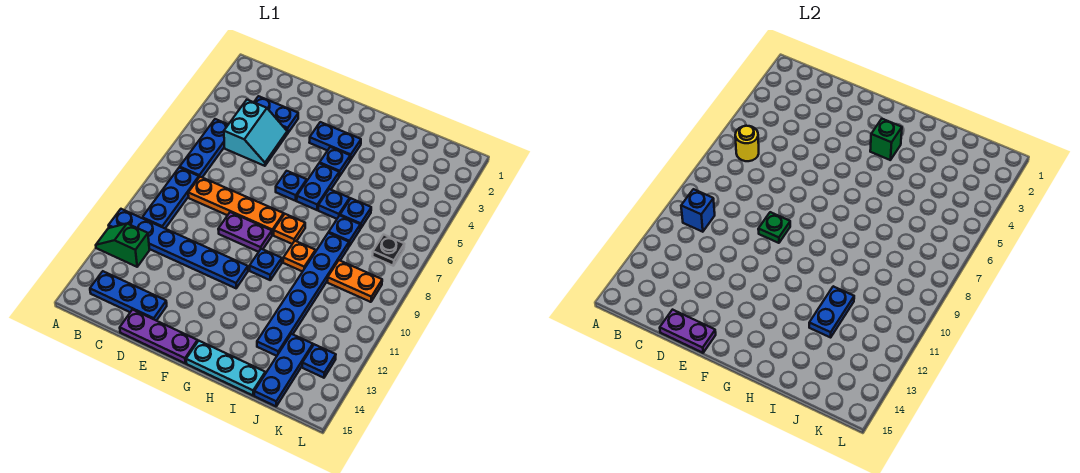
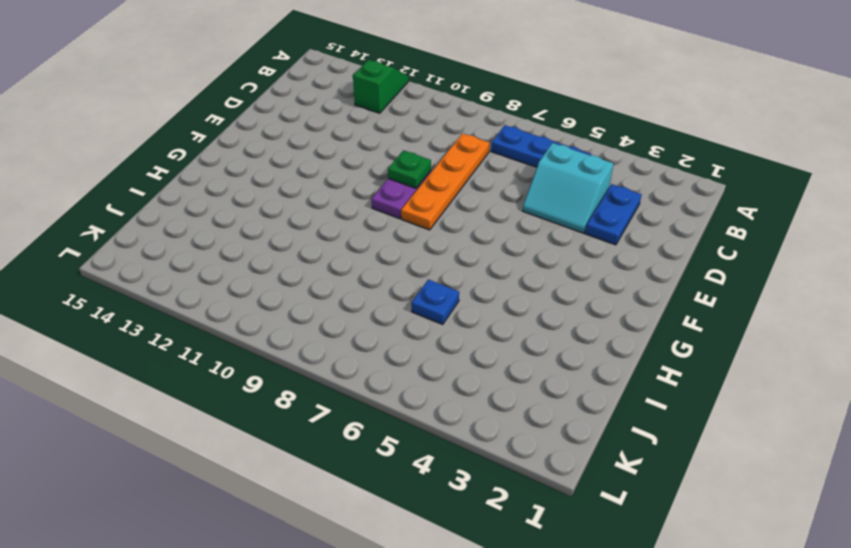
none -> blue 1x6 plate [109,209,248,288]
none -> blue 1x3 plate [142,167,199,228]
none -> blue 1x3 plate [90,271,167,321]
none -> purple 1x3 plate [120,310,198,363]

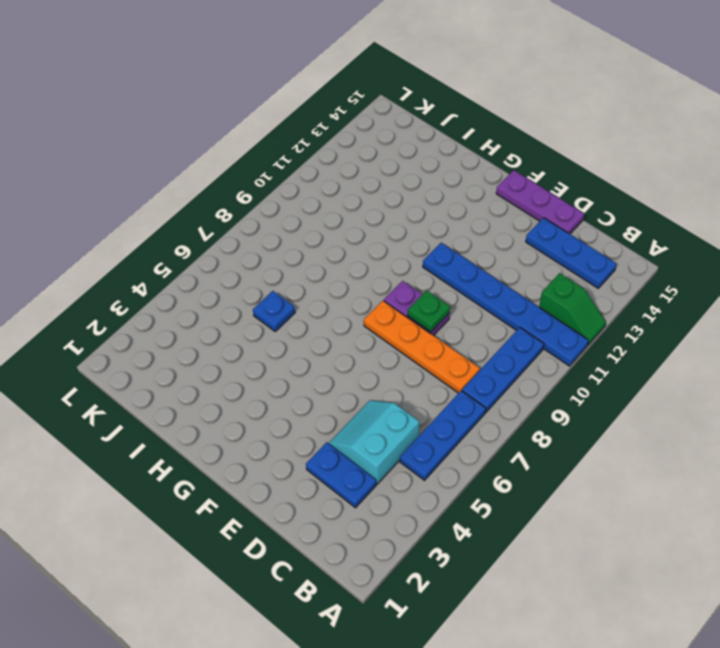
none -> blue 1x2 plate [309,122,361,160]
none -> blue 1x1 plate [276,171,307,201]
none -> blue 1x1 plate [320,147,350,177]
none -> blue 1x2 plate [297,163,339,210]

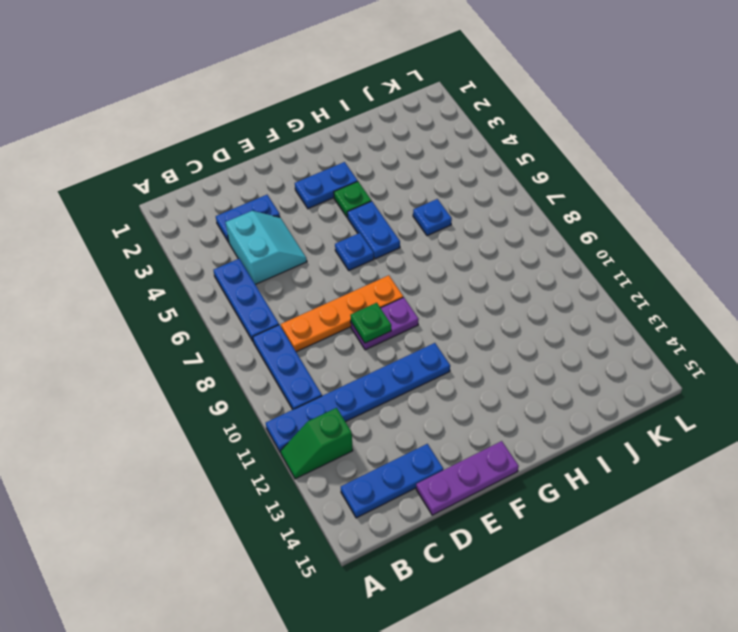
green 1x1 plate [334,182,371,218] -> blue 1x1 plate [320,147,350,177]
none -> orange 1x1 plate [274,214,305,244]
none -> blue 1x1 plate [250,249,282,280]
none -> cyan 1x3 plate [186,341,265,395]
none -> blue 1x1 plate [318,189,350,219]

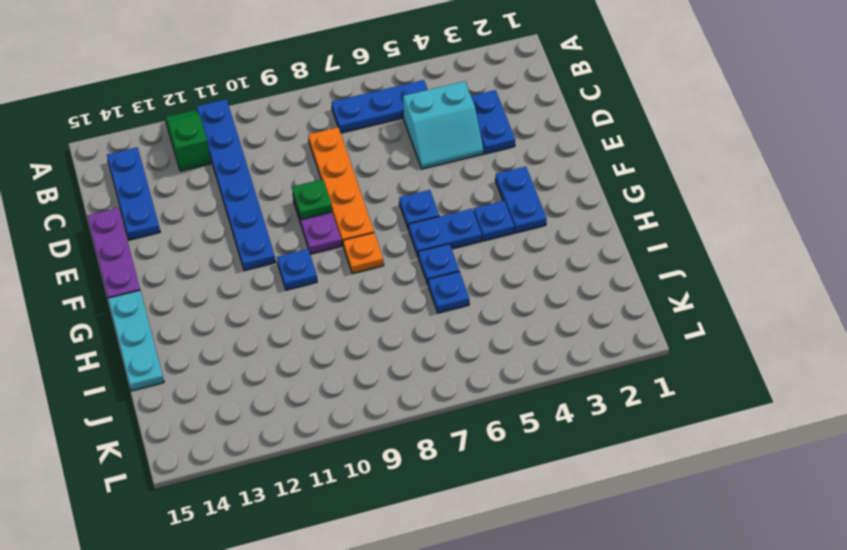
none -> blue 1x3 plate [142,167,199,228]
none -> orange 1x1 plate [283,241,316,272]
none -> blue 1x1 plate [329,216,360,246]
none -> blue 1x6 plate [257,233,349,356]

